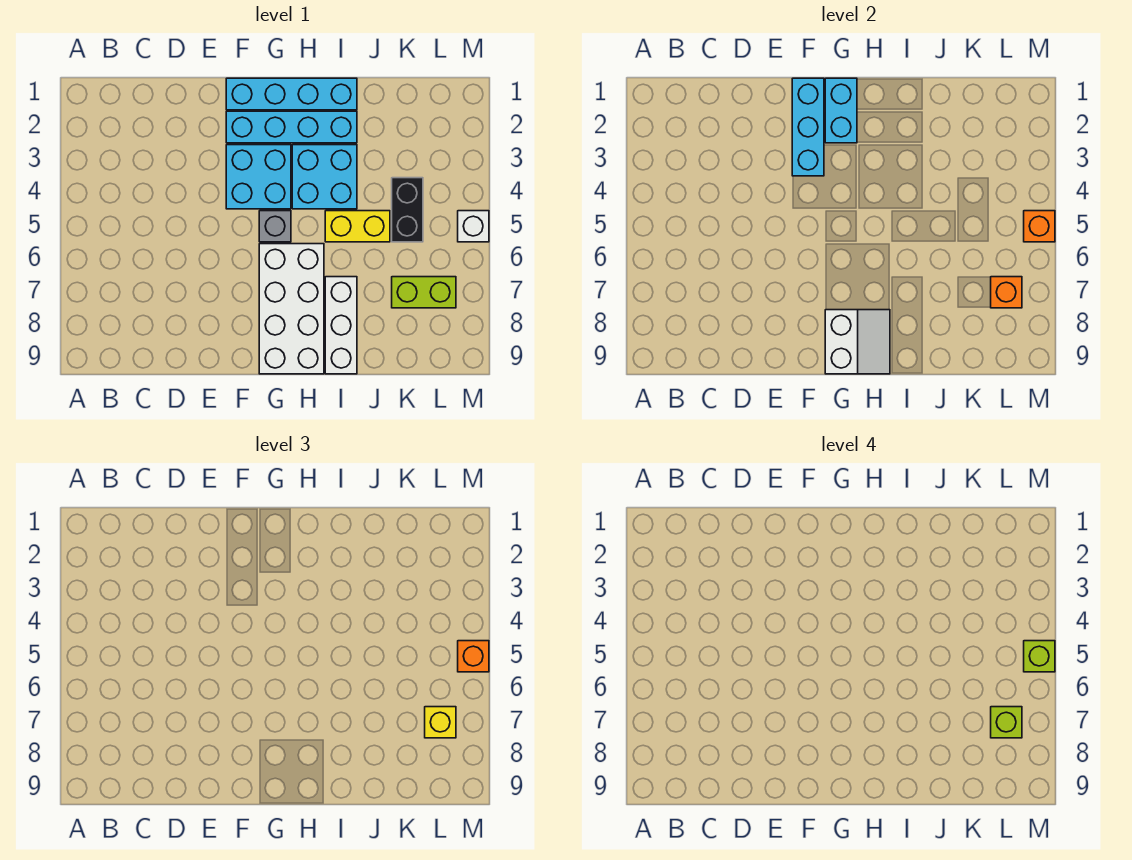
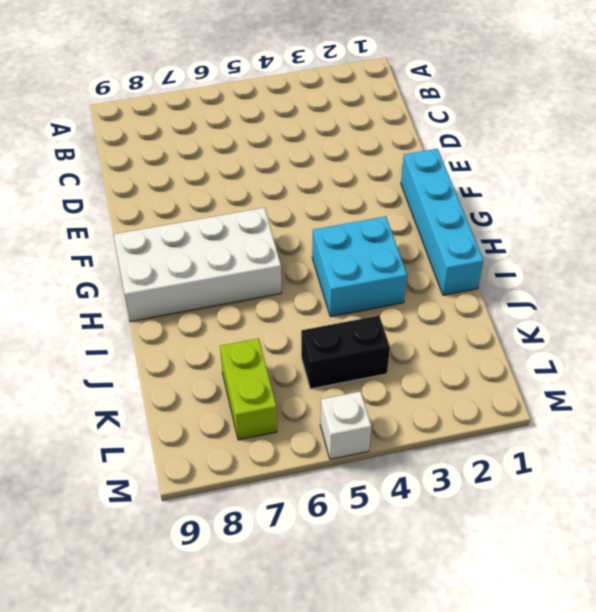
none -> cyan 1x4 brick [226,111,357,143]
none -> cyan 2x2 brick [226,145,291,209]
none -> grey 1x1 brick [259,211,291,242]

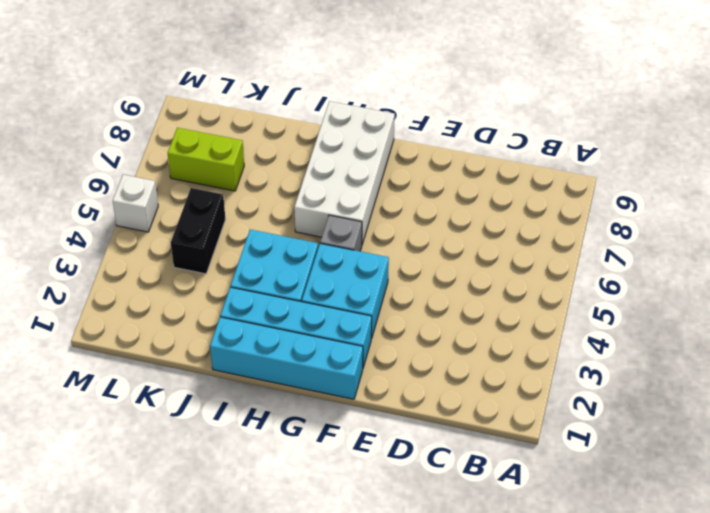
none -> yellow 1x2 brick [325,211,390,242]
none -> white 1x3 brick [325,277,357,374]
none -> cyan 1x3 brick [792,78,824,176]

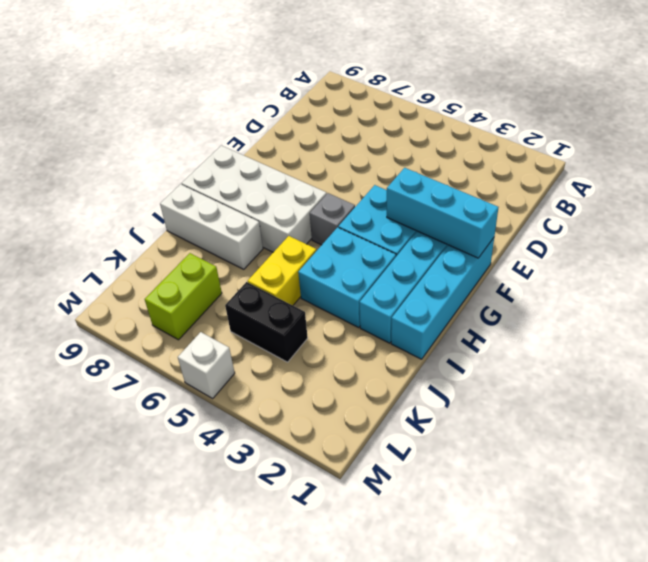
none -> cyan 1x2 brick [825,78,857,143]
none -> white 2x2 slope [825,310,890,374]
none -> orange 1x1 brick [991,277,1022,308]

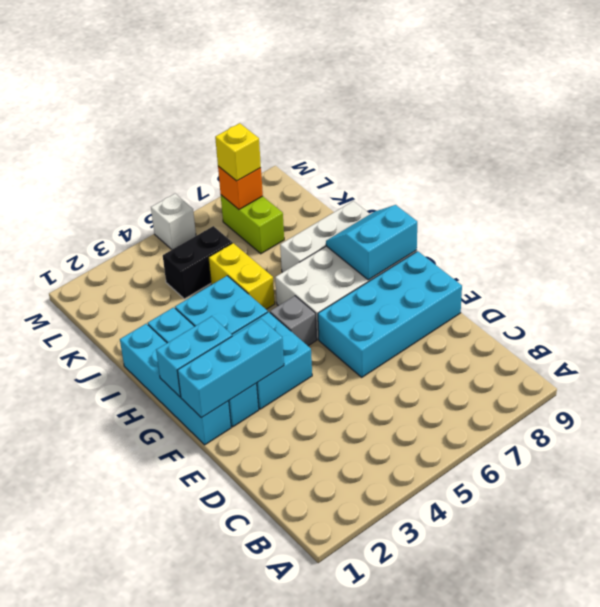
cyan 2x4 brick [318,251,462,377] -> none
cyan 2x2 slope [326,205,417,280] -> white 2x2 slope [825,310,890,374]
none -> orange 1x1 brick [1024,211,1055,242]
none -> orange 1x1 brick [458,641,489,672]
none -> lime 1x1 brick [991,707,1022,738]

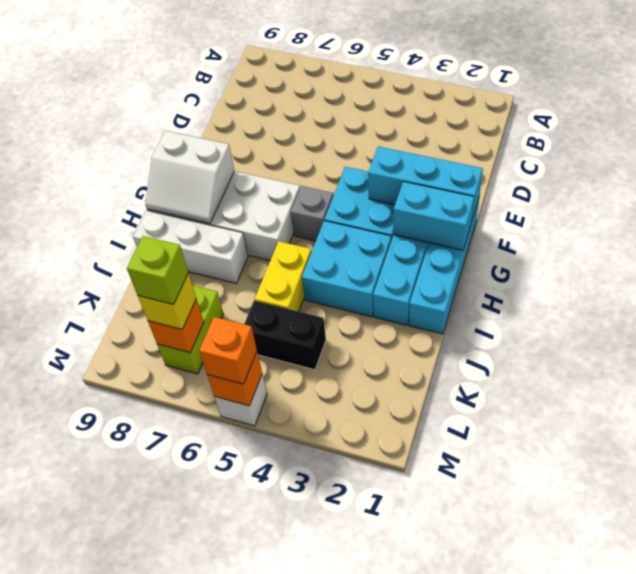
none -> lime 1x1 brick [1024,641,1055,672]

